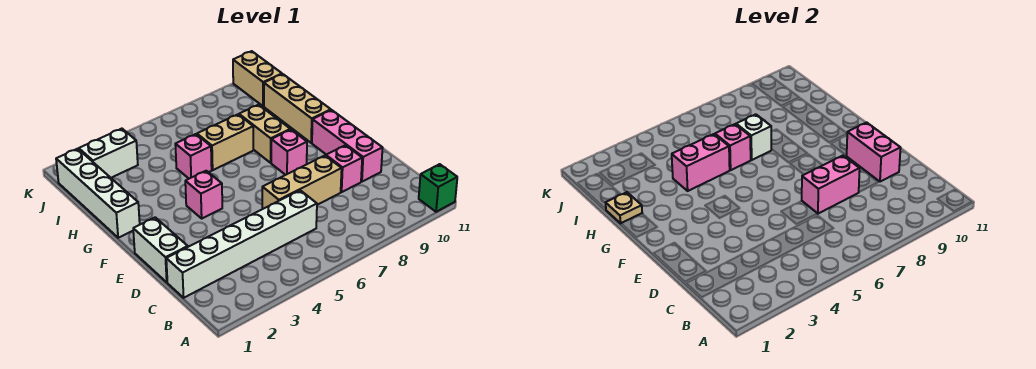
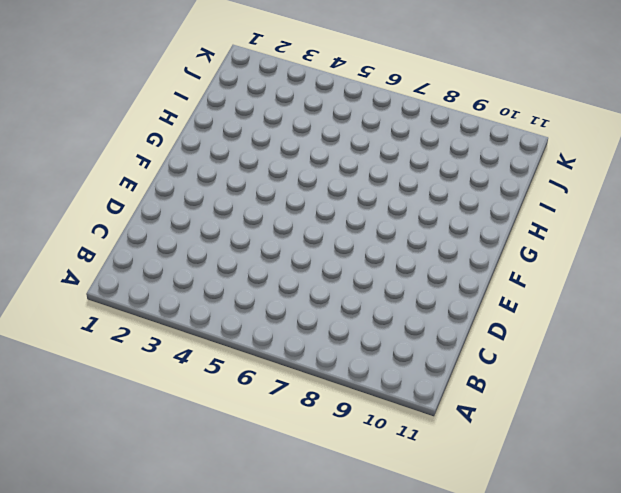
none -> green 1x1 brick [419,164,457,212]
none -> white 1x6 brick [166,190,317,298]
none -> white 1x2 brick [133,217,188,282]

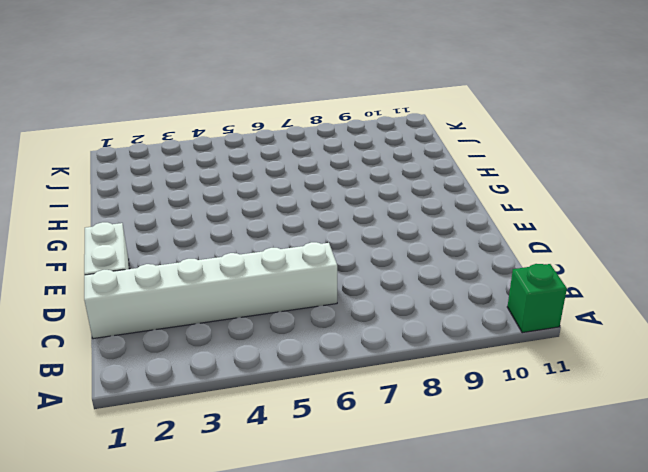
none -> tan 1x3 brick [262,156,342,209]
none -> pink 1x1 brick [326,145,362,192]
none -> pink 1x3 brick [312,110,382,182]

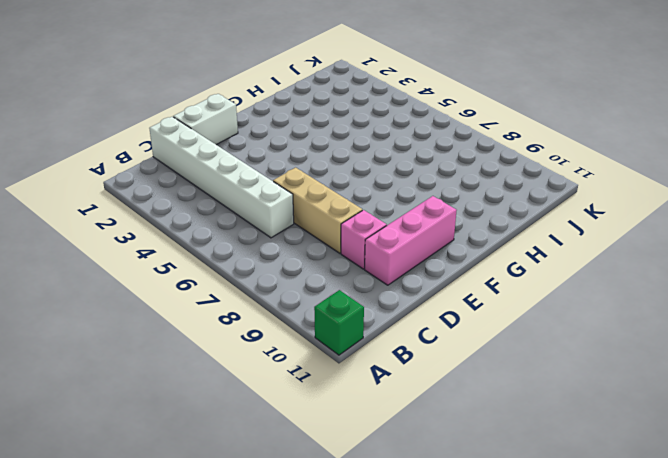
none -> pink 1x1 brick [185,171,222,218]
none -> pink 1x1 brick [271,130,307,175]
none -> white 1x4 brick [56,149,140,238]

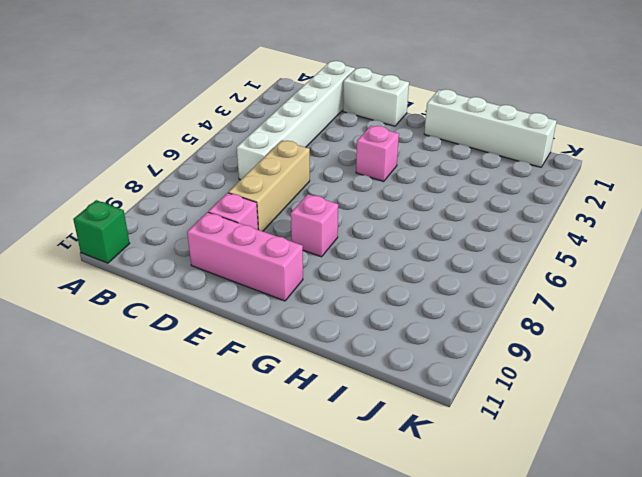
none -> tan 1x2 brick [239,105,290,163]
none -> tan 1x3 brick [264,74,331,143]
none -> pink 1x1 brick [175,134,212,179]

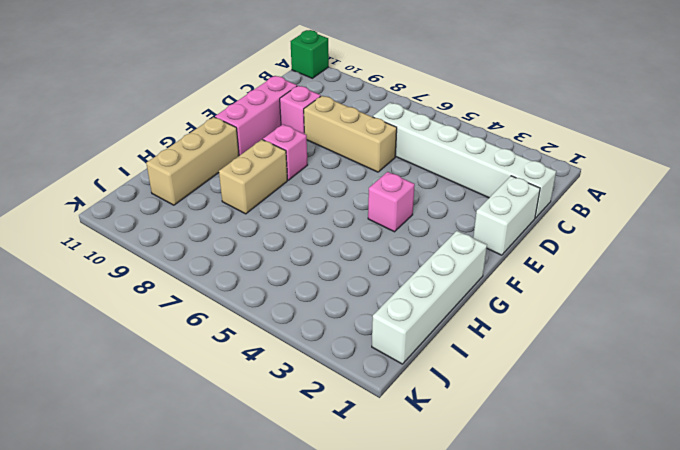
none -> pink 1x1 brick [175,134,212,179]
none -> tan 1x2 brick [197,114,253,170]
none -> white 1x2 brick [79,129,138,178]

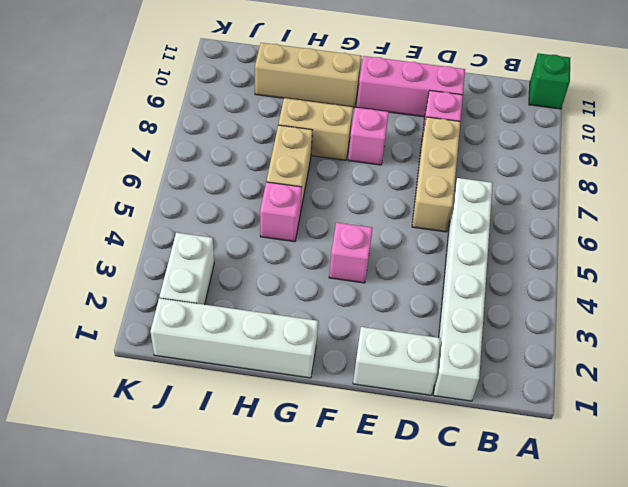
none -> tan 1x2 brick [233,51,282,106]
none -> pink 1x2 brick [802,156,860,214]
none -> pink 1x2 brick [847,122,900,182]

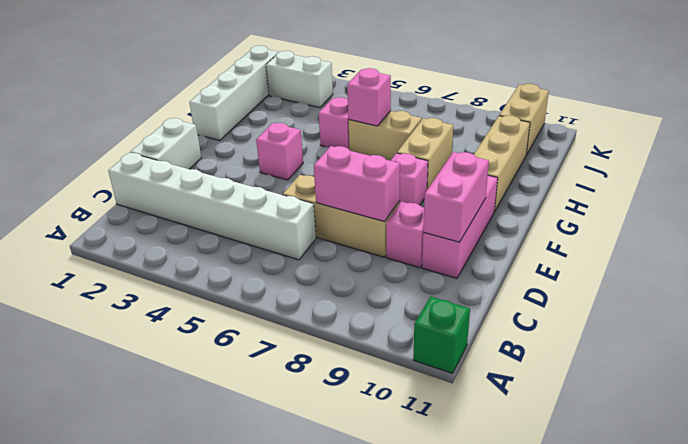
none -> tan 1x1 plate [606,192,642,223]
none -> pink 1x2 brick [672,134,730,191]
none -> white 1x1 brick [736,114,771,160]

